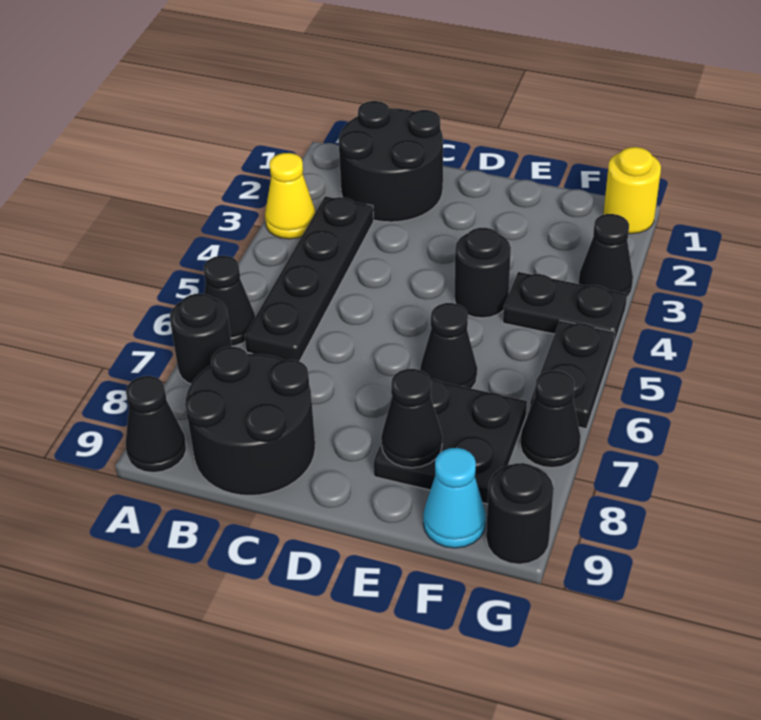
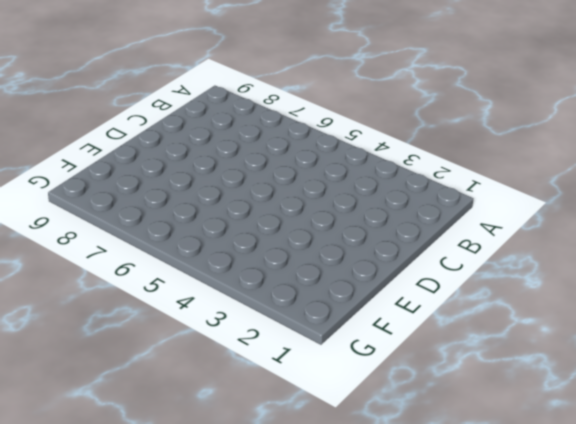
none -> yellow 1x1 cone [265,153,315,239]
none -> black 1x1 cone [203,256,255,346]
none -> black 1x1 round brick [170,294,232,384]

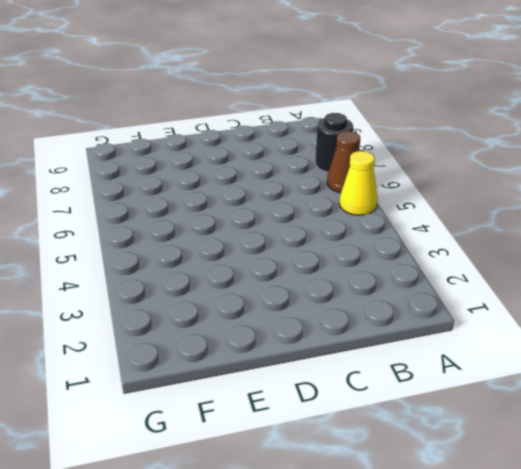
yellow 1x1 cone [339,151,378,215] -> yellow 1x1 cone moved to [265,153,315,239]
brown 1x1 cone [327,131,360,193] -> black 1x1 cone [203,256,255,346]
none -> black 1x1 cone [126,376,186,473]
none -> black 2x2 round brick [339,101,443,222]
none -> black 1x4 plate [245,196,374,361]

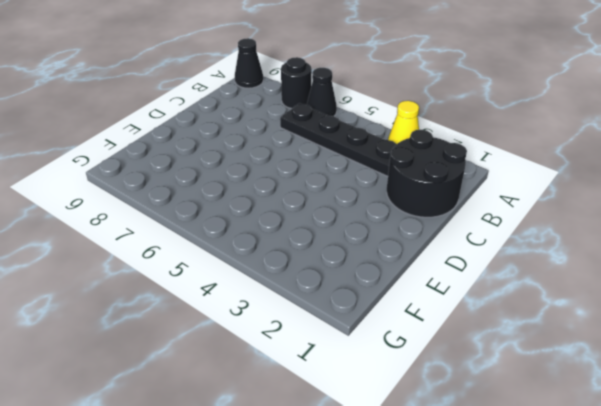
none -> black 2x2 round brick [185,347,315,496]
none -> black 1x1 round brick [455,228,511,318]
none -> black 1x1 cone [420,303,477,389]

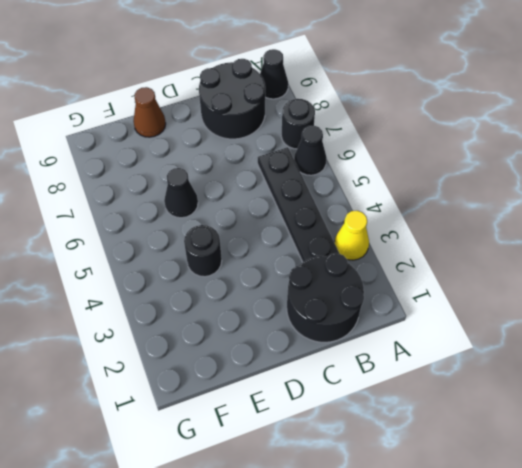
brown 1x1 cone [133,87,166,137] -> none
none -> black 2x2 plate [374,379,527,504]
none -> black 1x2 plate [503,272,627,346]
none -> cyan 1x1 cone [423,448,486,548]

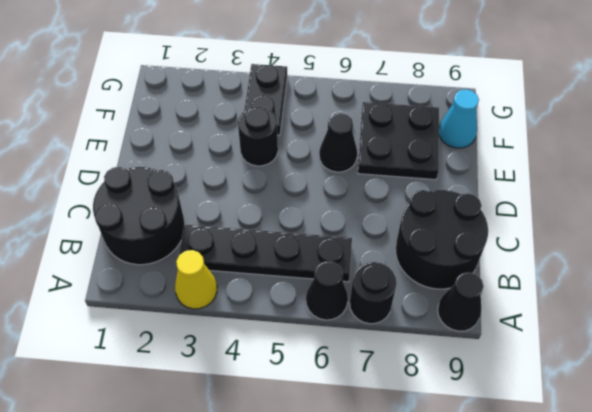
none -> yellow 1x1 round brick [603,147,661,234]
none -> black 1x1 cone [578,214,633,297]
none -> black 1x2 plate [530,321,615,429]

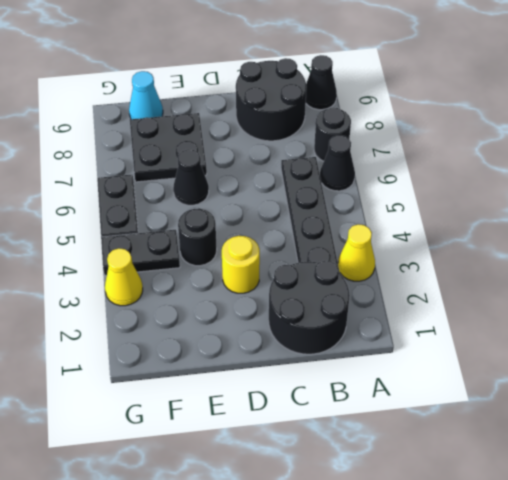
yellow 1x1 round brick [222,236,260,293] -> yellow 1x1 round brick moved to [603,147,661,234]
yellow 1x1 cone [105,248,143,306] -> black 1x1 cone [578,214,633,297]
none -> black 1x1 cone [520,370,581,468]
none -> black 1x1 round brick [486,463,554,564]
none -> black 1x1 cone [381,369,442,468]

